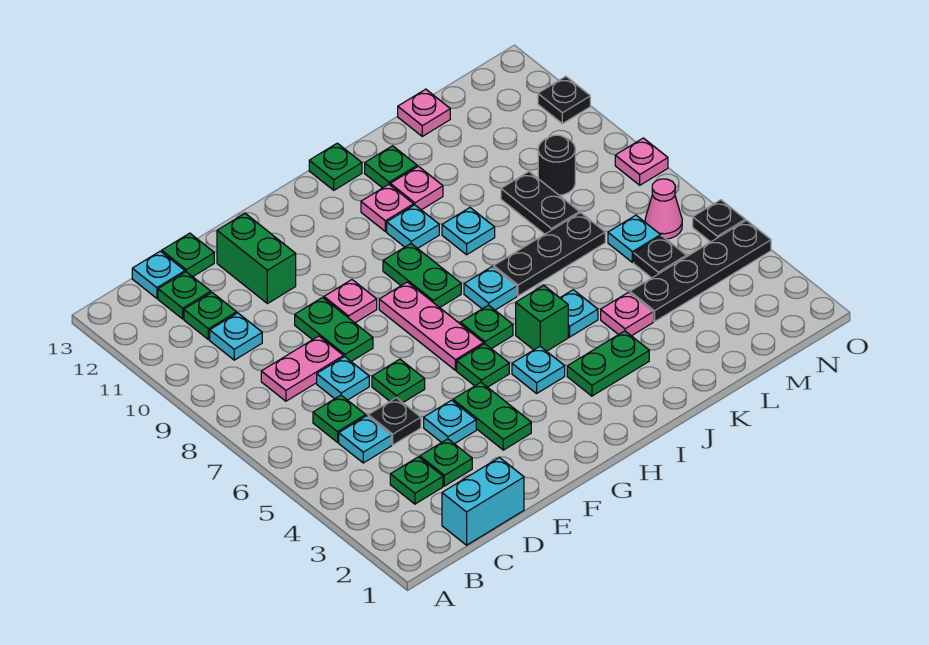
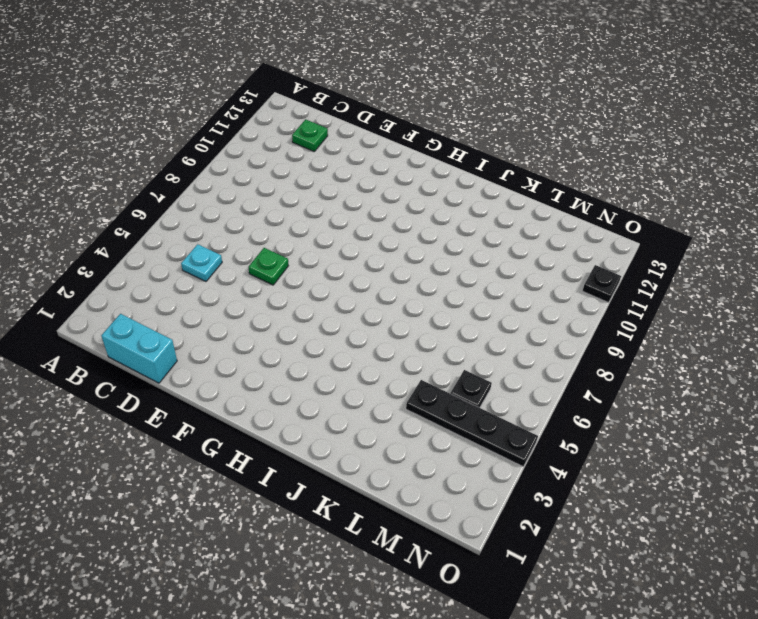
none -> green 1x1 plate [390,457,443,504]
none -> green 1x1 plate [313,395,366,442]
none -> pink 1x2 plate [261,336,343,401]
none -> cyan 1x1 plate [210,313,262,360]

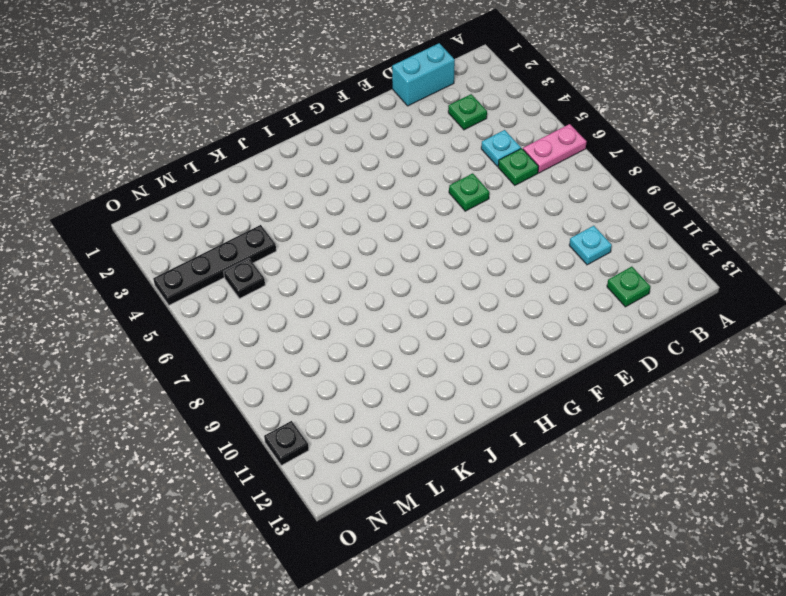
pink 1x2 plate [523,124,586,173] -> pink 1x2 plate moved to [261,336,343,401]
none -> green 1x1 plate [184,292,237,340]
none -> cyan 1x1 plate [132,251,185,298]
none -> green 1x1 plate [420,439,472,486]
none -> black 1x1 plate [368,398,421,445]

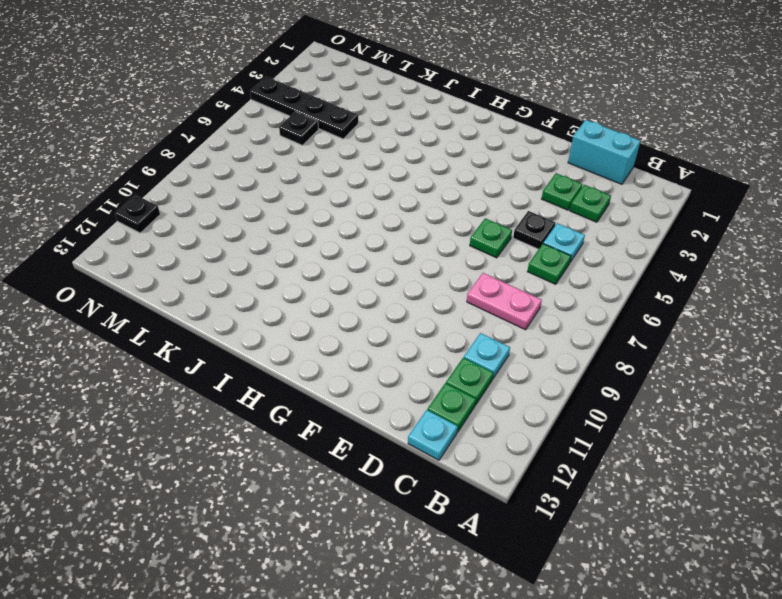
none -> cyan 1x1 plate [317,357,369,400]
none -> green 1x1 plate [162,233,214,277]
none -> cyan 1x1 plate [424,400,476,444]
none -> green 1x2 plate [295,298,373,361]

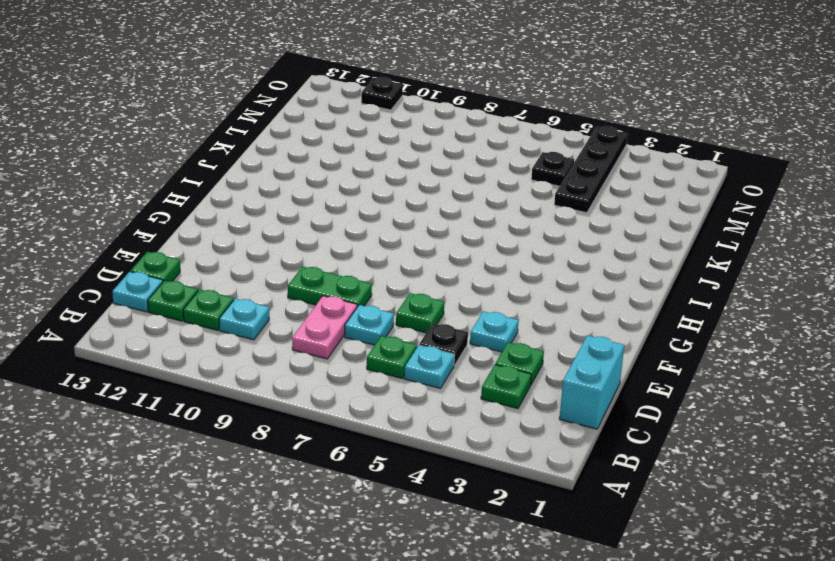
none -> green 1x2 brick [217,213,296,304]
none -> green 1x2 plate [453,382,531,450]
none -> pink 1x1 plate [324,280,377,323]
none -> green 1x1 plate [457,344,509,387]

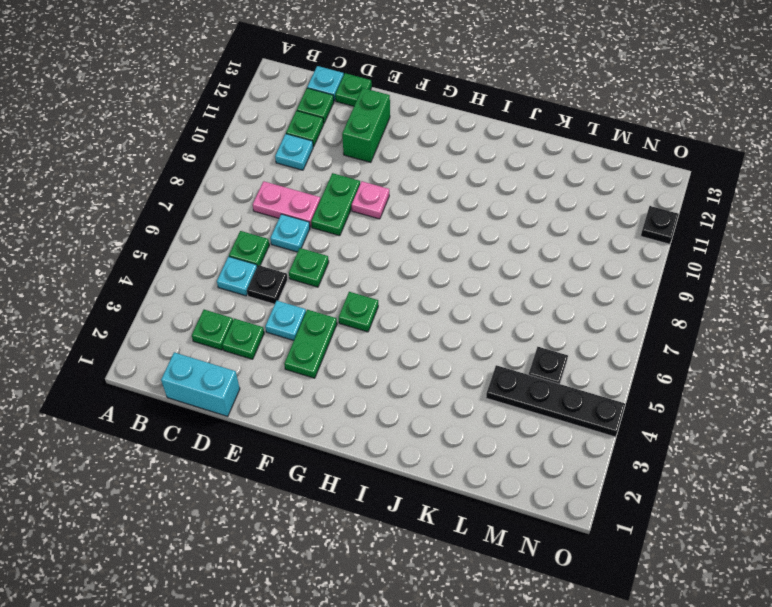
none -> pink 1x3 plate [379,282,484,370]
none -> cyan 1x1 plate [512,346,565,393]
none -> green 1x1 plate [460,305,513,349]
none -> green 1x2 plate [383,244,461,307]

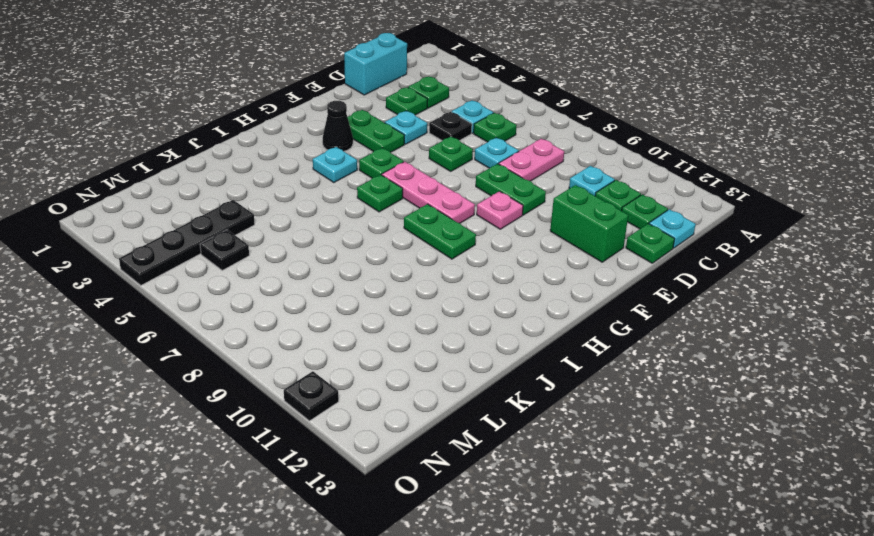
black 1x1 cone [323,101,353,151] -> none
none -> green 1x2 plate [567,331,649,396]
none -> green 1x1 brick [516,285,568,351]
none -> cyan 1x1 plate [464,267,517,310]
none -> cyan 1x1 plate [387,205,439,248]

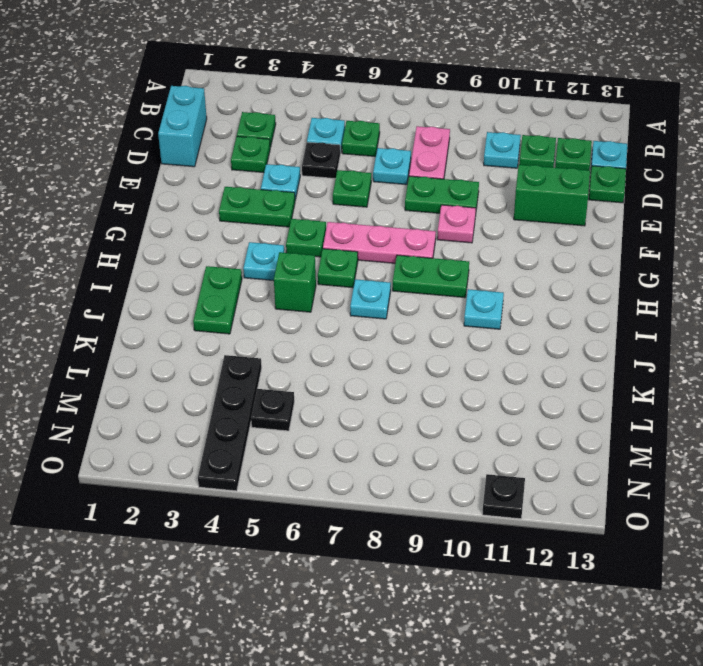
none -> pink 1x1 plate [361,184,414,232]
none -> green 1x1 plate [309,143,362,190]
none -> cyan 1x1 plate [560,290,598,337]
none -> black 1x3 plate [494,213,605,296]

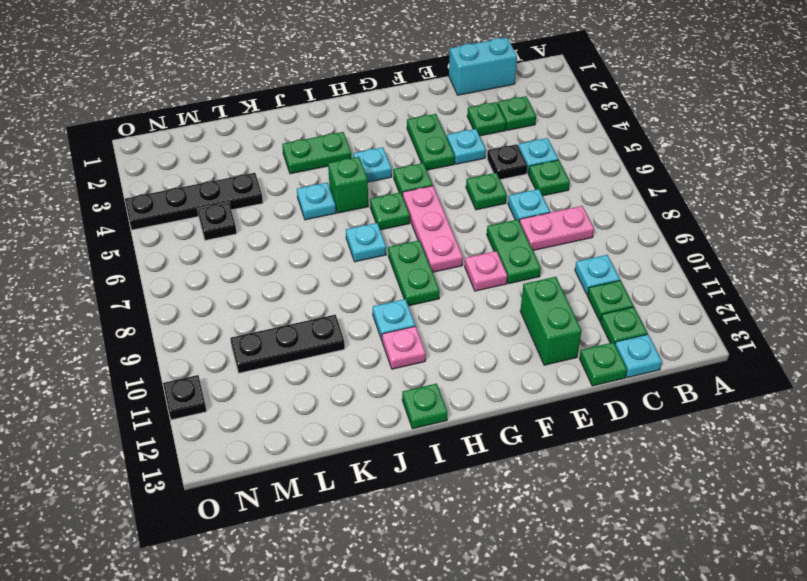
black 1x3 plate [230,315,345,373] -> black 1x3 plate moved to [494,213,605,296]
none -> cyan 1x1 plate [442,208,495,255]
none -> pink 1x1 plate [390,166,443,210]
none -> green 1x1 plate [365,146,417,188]
none -> pink 1x1 plate [601,292,653,336]

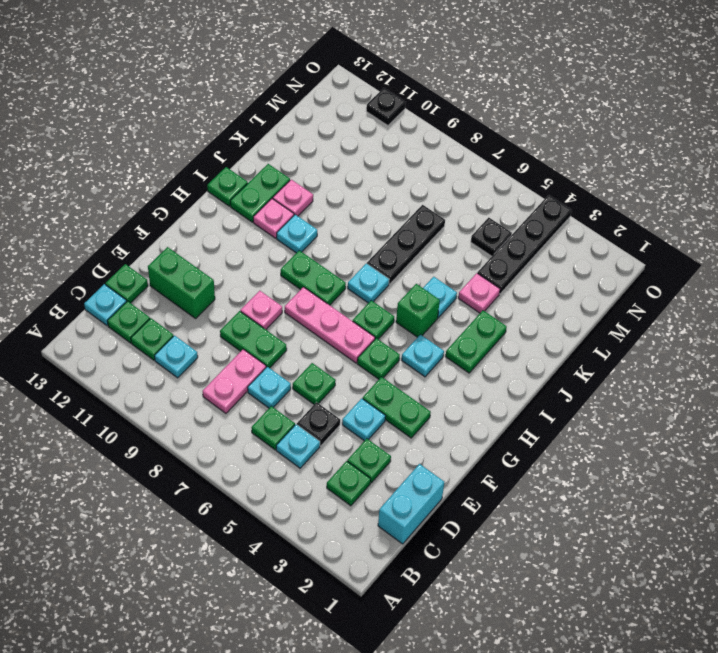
green 1x2 plate [230,164,290,222] -> green 1x1 plate [365,146,417,188]
none -> cyan 1x1 plate [442,208,495,255]
none -> black 1x2 plate [501,172,579,234]
none -> pink 1x1 plate [398,89,450,136]
none -> cyan 1x1 plate [608,215,661,262]

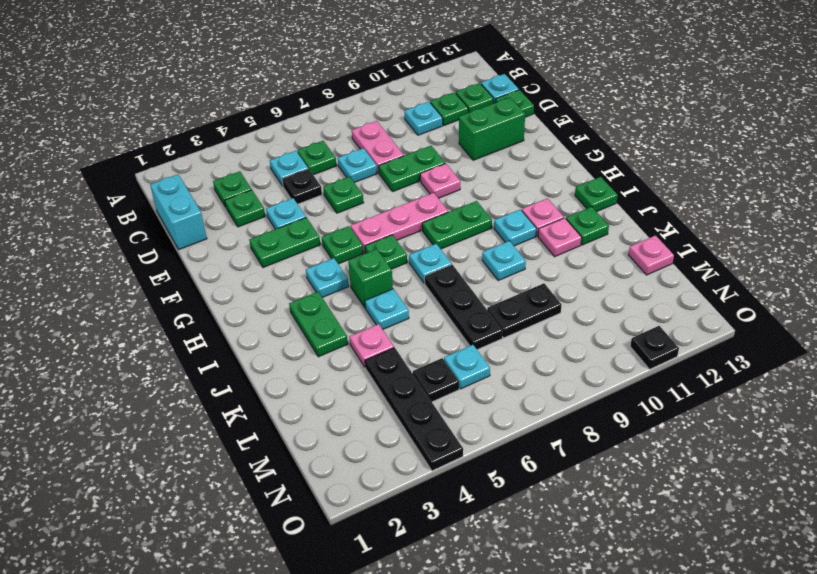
none -> black 1x1 round brick [538,135,575,195]
none -> pink 1x1 cone [645,179,682,239]
none -> black 1x1 plate [693,200,745,242]
none -> pink 1x1 plate [615,138,668,185]

